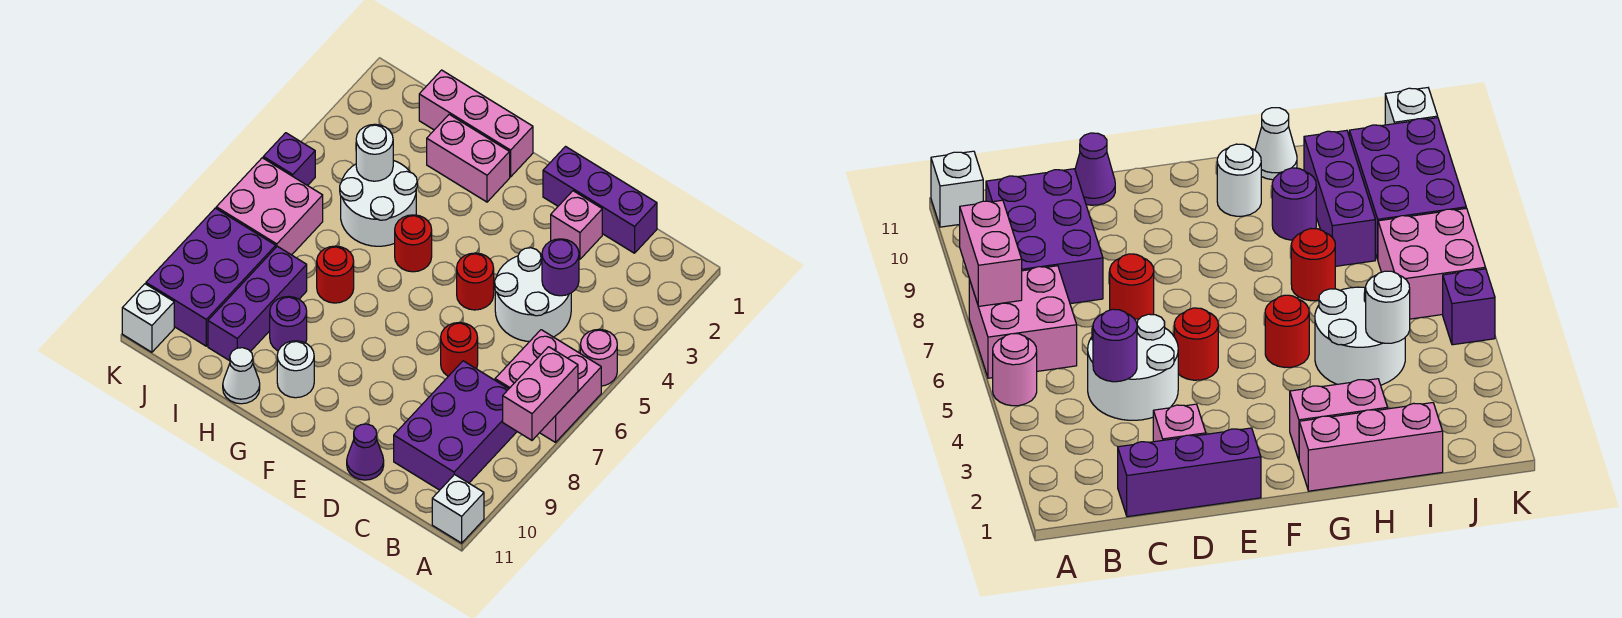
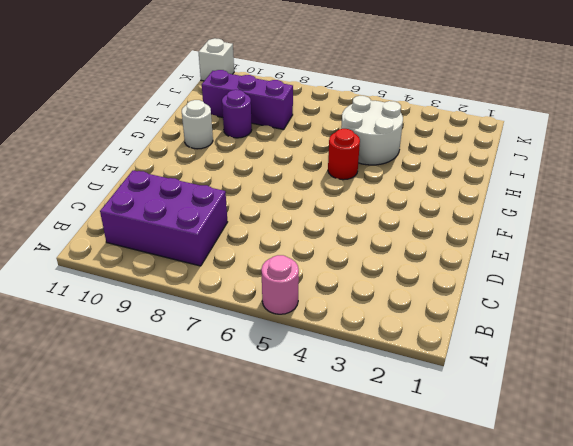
none -> pink 2x2 brick [495,330,601,442]
none -> white 1x1 brick [432,474,484,543]
none -> purple 1x3 brick [543,147,657,253]

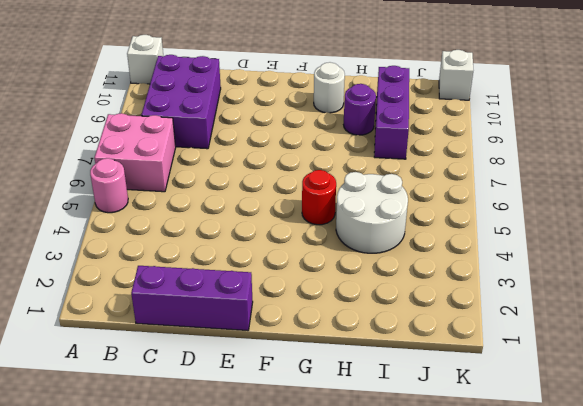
none -> white 2x2 round brick [494,248,571,342]
none -> pink 1x1 brick [551,191,602,259]
none -> red 1x1 round brick [441,322,478,376]

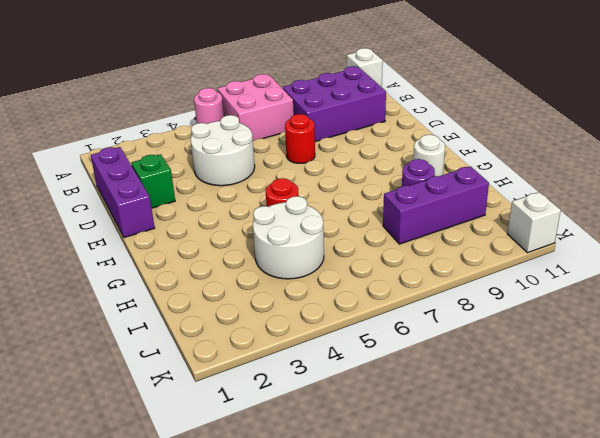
green 1x1 brick [131,154,175,208] -> pink 1x1 brick [551,191,602,259]
none -> purple 1x1 cone [347,424,384,480]
none -> red 1x1 round brick [457,253,494,310]
none -> pink 1x3 brick [419,70,533,177]

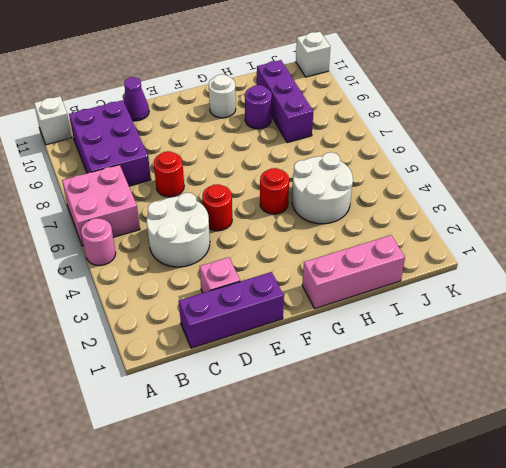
none -> pink 1x2 brick [427,114,510,202]
none -> red 1x1 round brick [317,246,354,303]
none -> white 1x1 cone [223,348,260,404]

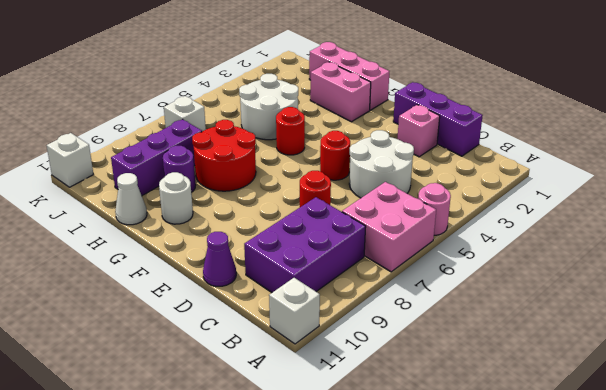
red 2x2 round brick [192,120,256,191] -> red 1x1 round brick [317,246,354,303]
white 1x1 brick [164,96,206,131] -> pink 2x2 brick [216,158,323,255]
none -> purple 2x3 brick [146,208,276,346]
none -> purple 1x1 brick [263,133,315,186]
none -> pink 1x2 brick [503,347,578,440]

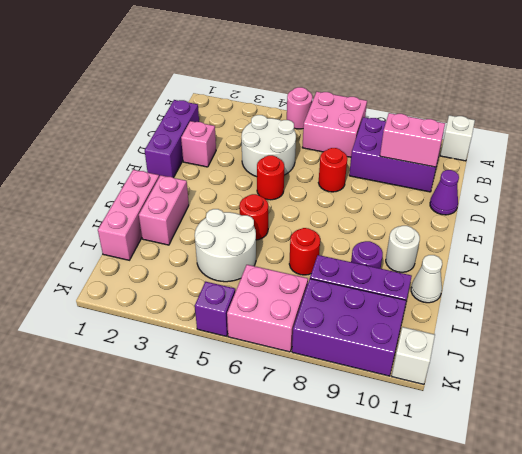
pink 1x2 brick [380,113,445,167] -> pink 1x2 brick moved to [503,347,578,440]
none -> purple 1x1 round brick [542,239,579,296]
none -> white 1x1 round brick [356,124,393,181]

